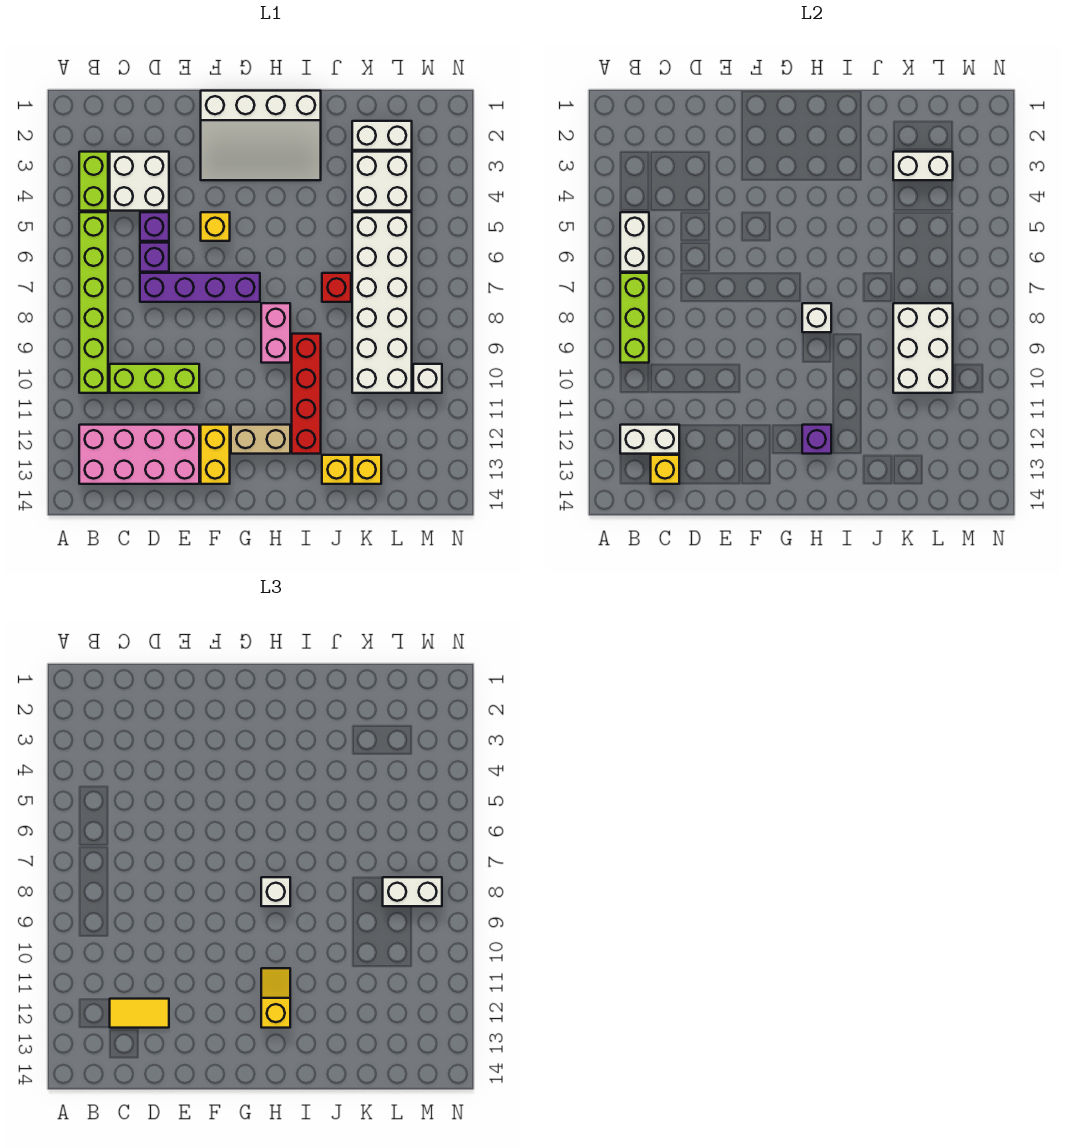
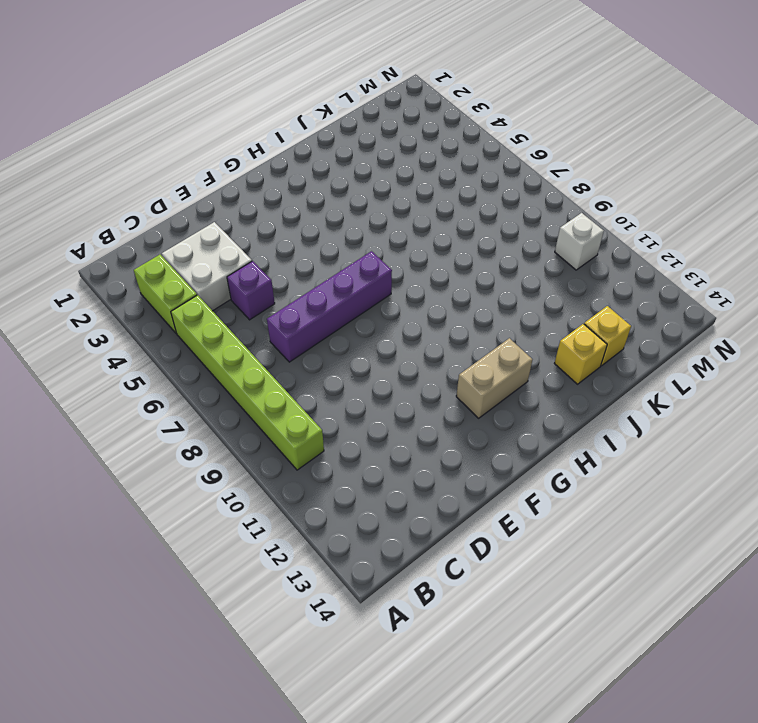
none -> pink 2x4 brick [79,425,199,484]
none -> lime 1x3 brick [110,364,199,393]
none -> purple 1x1 brick [140,243,169,272]
none -> white 3x4 slope [201,91,321,180]

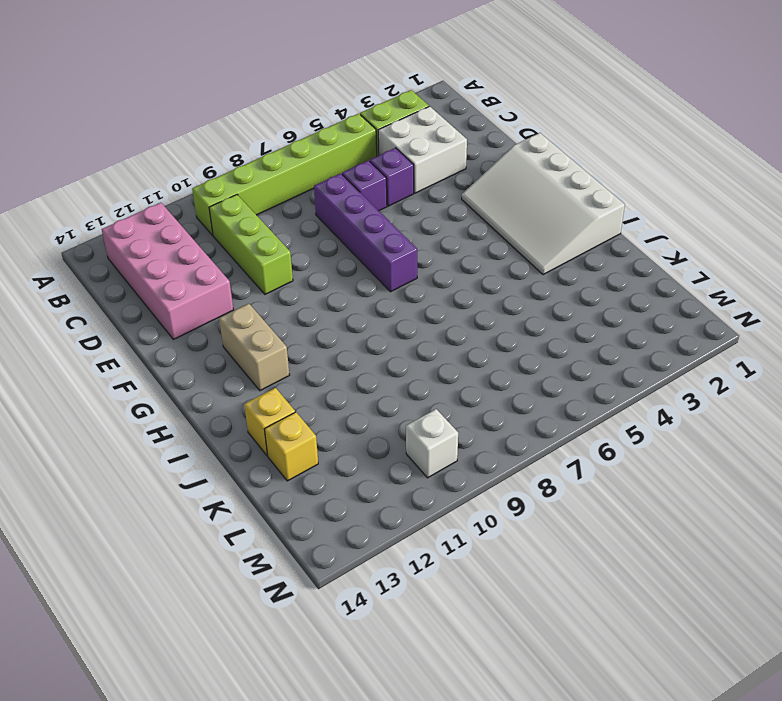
none -> yellow 1x1 brick [201,212,230,241]
none -> yellow 1x2 brick [201,425,230,484]
none -> pink 1x2 brick [261,303,290,363]
none -> red 1x4 brick [292,334,321,454]

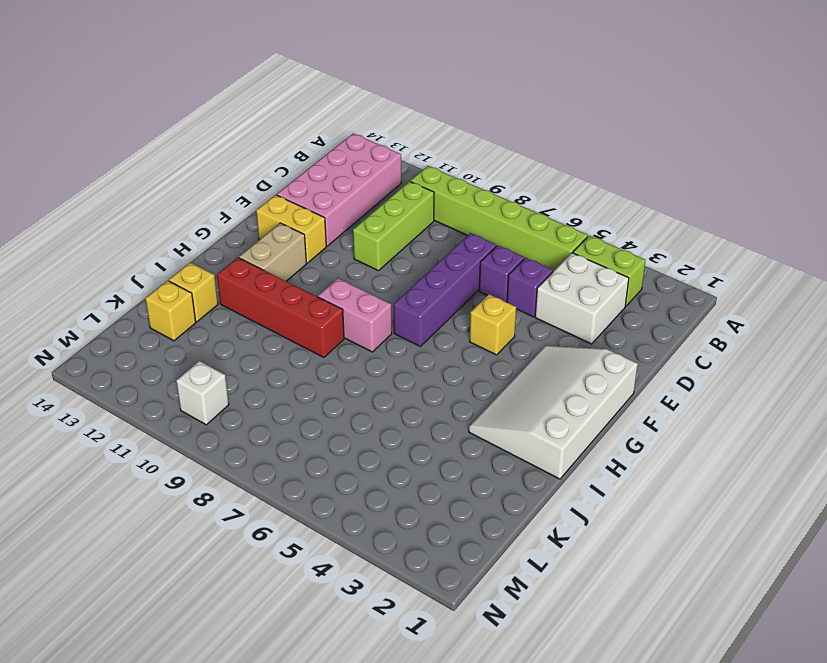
none -> red 1x1 brick [322,273,351,302]
none -> white 1x2 brick [352,121,412,150]
none -> white 2x2 brick [352,152,412,211]
none -> white 2x6 brick [352,212,412,393]

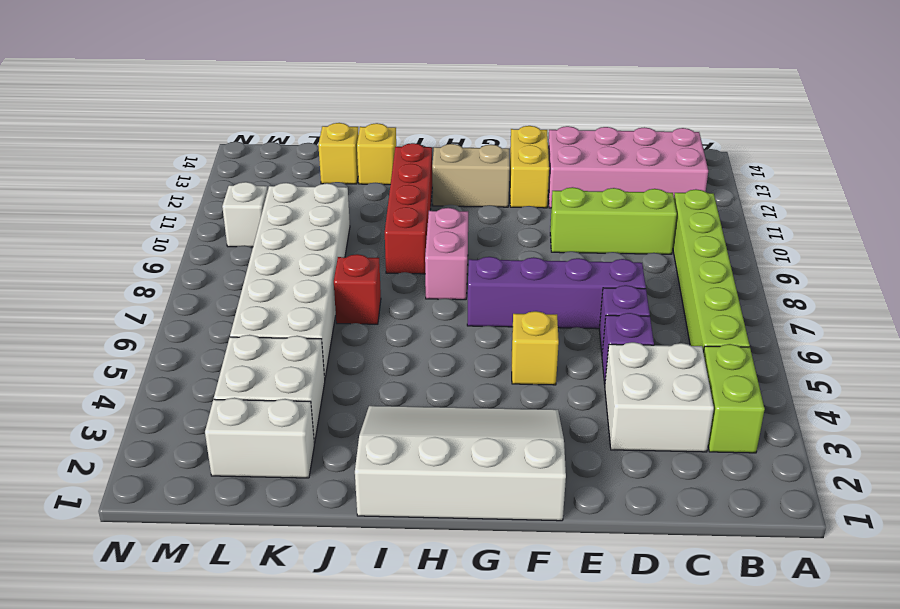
none -> white 1x2 brick [620,212,649,272]
none -> lime 1x3 brick [620,273,649,363]
none -> white 1x2 brick [620,425,679,454]
none -> yellow 1x1 brick [651,455,679,484]

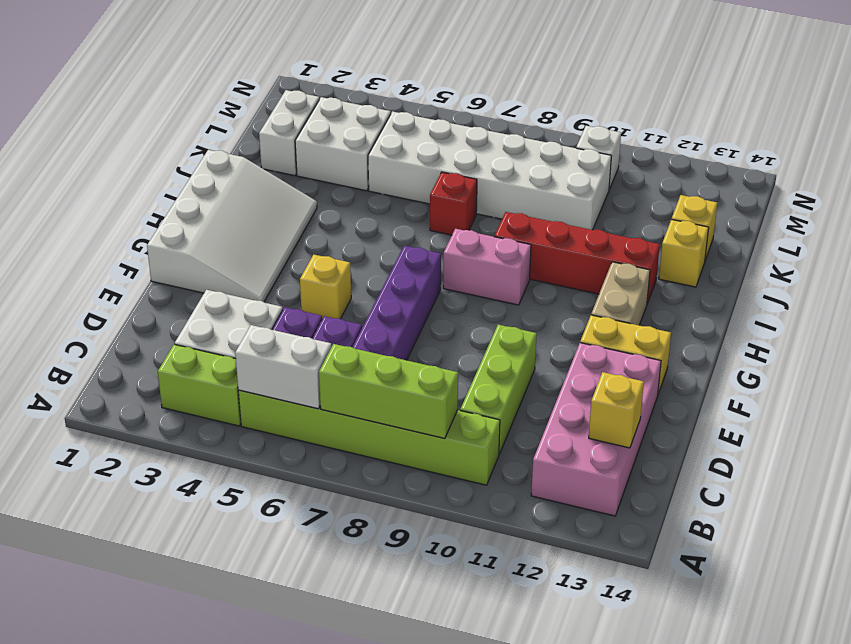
none -> white 1x2 brick [620,425,679,454]
none -> white 1x1 brick [802,303,831,332]
none -> purple 1x1 brick [802,425,831,454]
none -> white 1x2 brick [893,152,953,180]

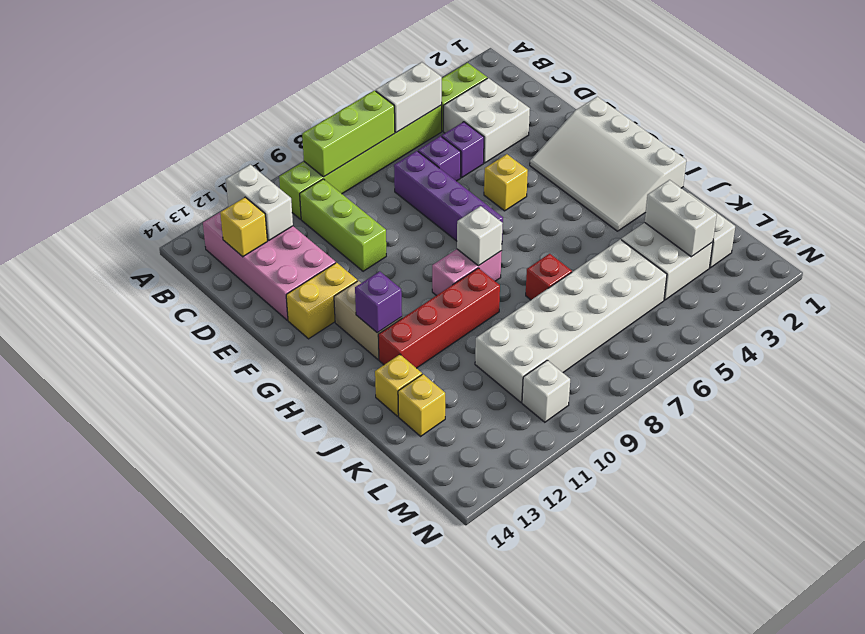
none -> white 2x3 brick [893,303,953,393]
none -> yellow 1x2 tile [110,999,169,1028]
none -> white 1x1 brick [261,877,290,906]
none -> yellow 1x2 slope [261,968,290,1028]

